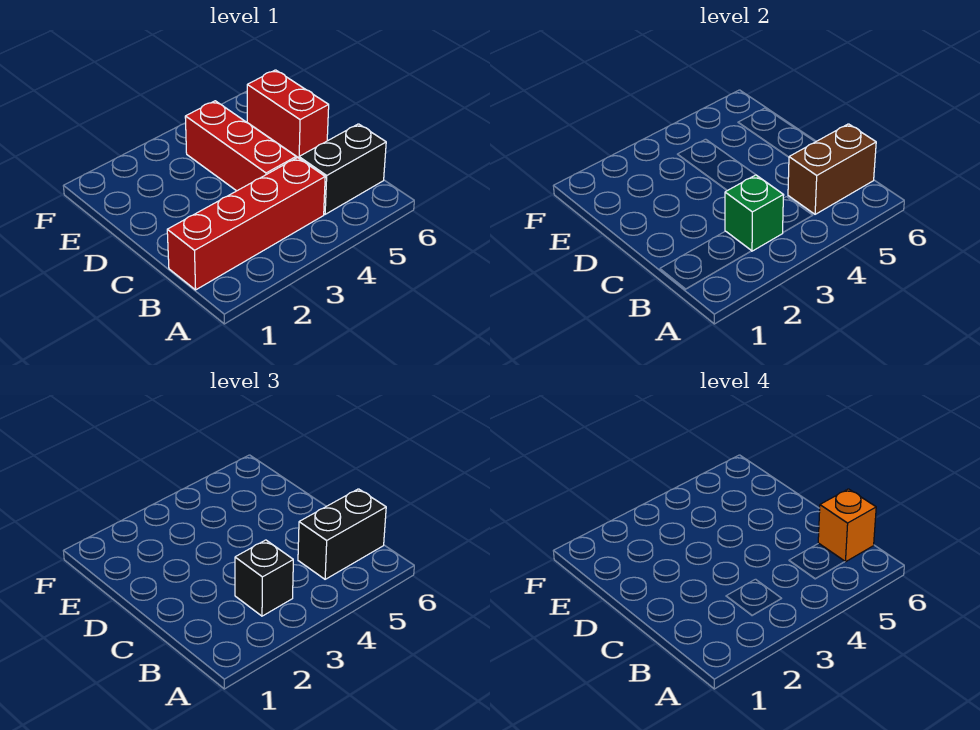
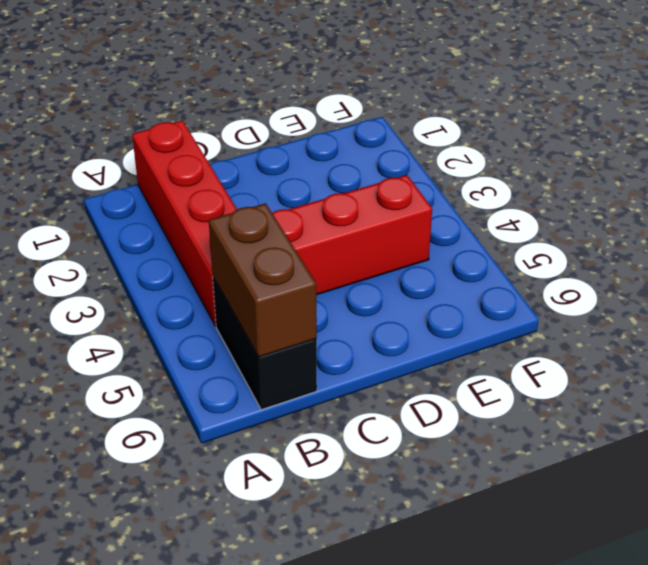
none -> red 1x2 brick [247,70,329,158]
none -> green 1x1 brick [725,175,784,251]

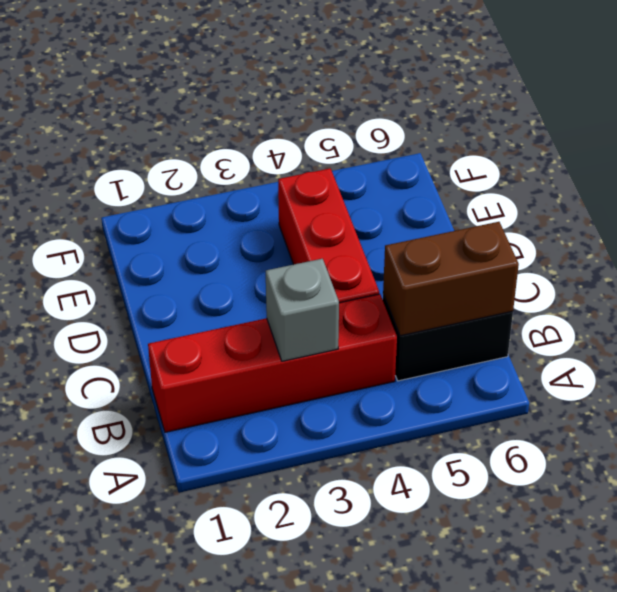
grey 1x1 brick [266,259,339,361] -> green 1x1 brick [725,175,784,251]
none -> red 1x2 brick [247,70,329,158]
none -> black 1x1 brick [235,540,293,616]

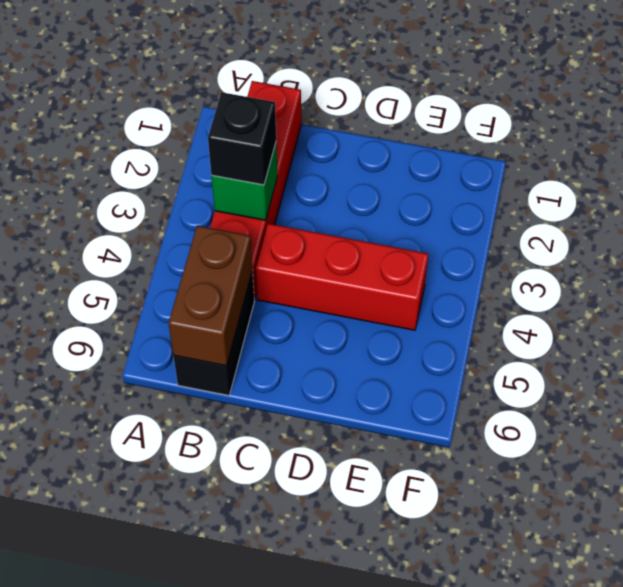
none -> red 1x2 brick [247,70,329,158]
none -> black 1x2 brick [298,489,386,579]

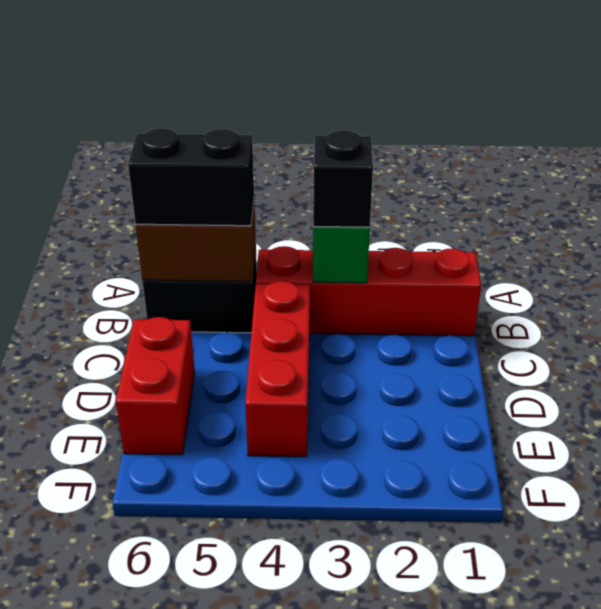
none -> orange 1x1 brick [818,489,876,562]

